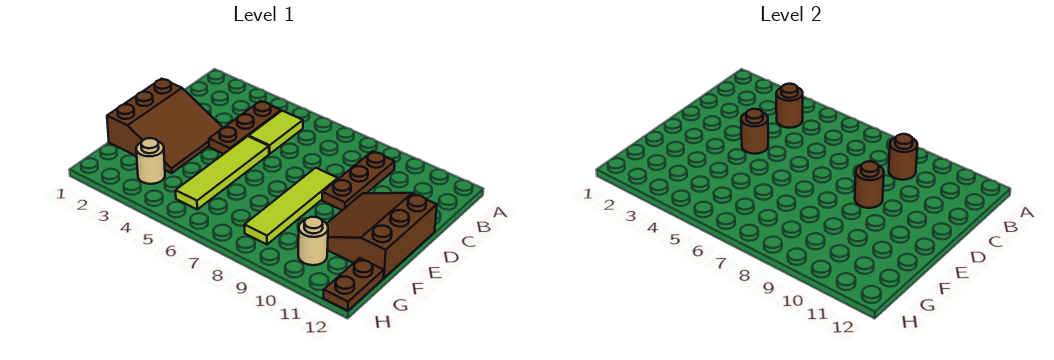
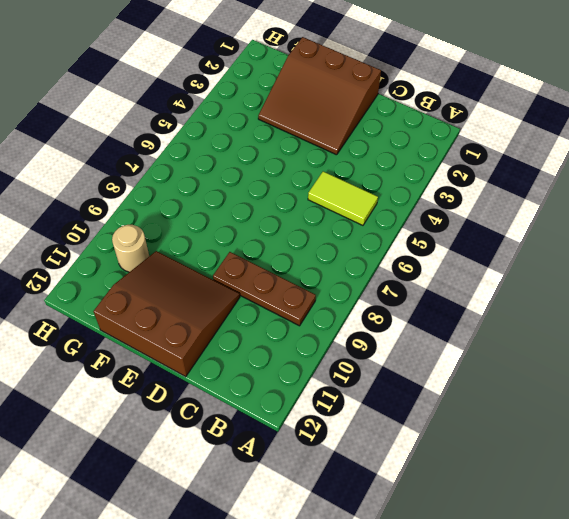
none -> brown 1x3 plate [209,101,281,154]
none -> lime 1x4 tile [176,136,269,209]
none -> lime 1x4 tile [244,168,338,244]

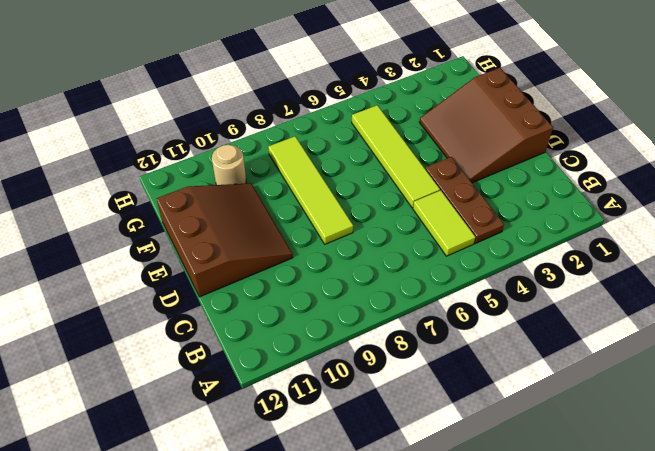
none -> brown 1x3 plate [322,151,395,210]
none -> tan 1x1 round brick [136,138,165,184]
none -> brown 1x2 plate [324,258,384,311]

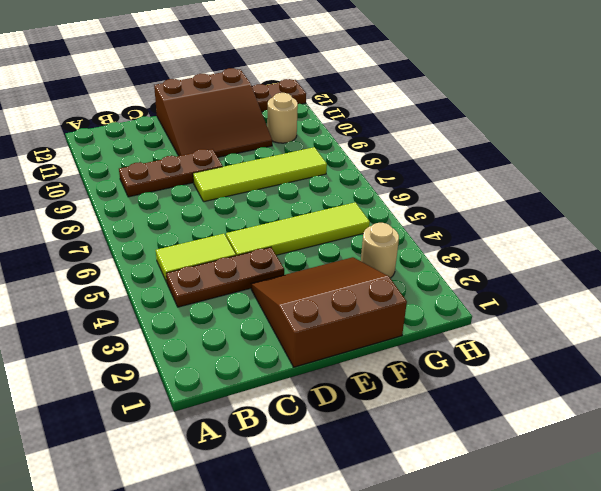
none -> brown 1x1 round brick [776,84,803,128]
none -> brown 1x1 round brick [889,134,918,180]
none -> brown 1x1 round brick [741,109,768,154]

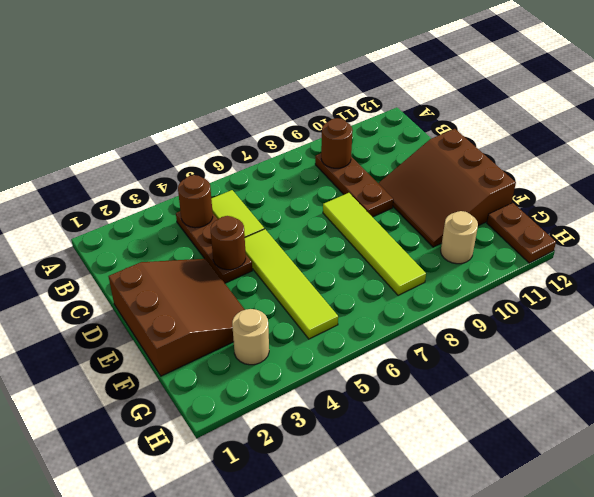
none -> brown 1x1 round brick [855,161,884,208]

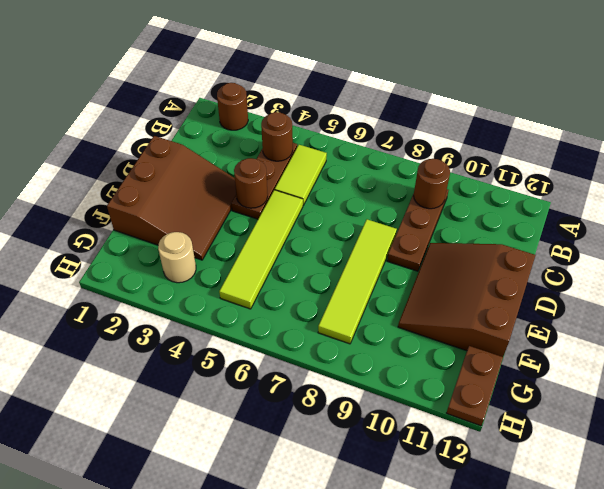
brown 1x1 round brick [217,83,248,130] -> brown 1x1 round brick moved to [855,161,884,208]
none -> tan 1x1 round brick [298,217,328,265]

